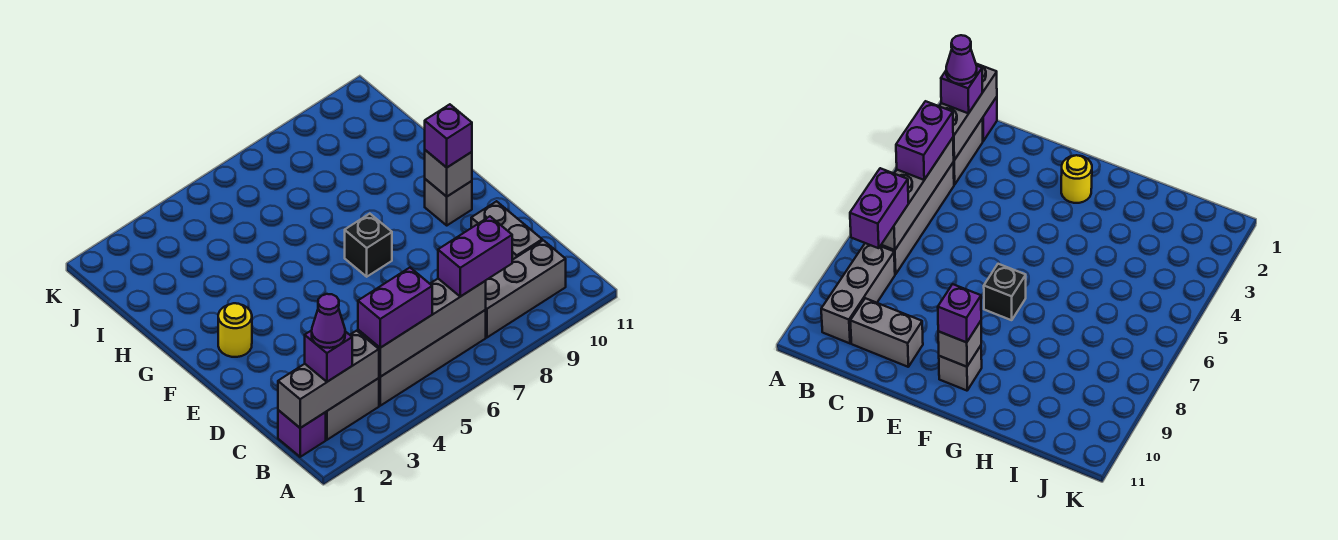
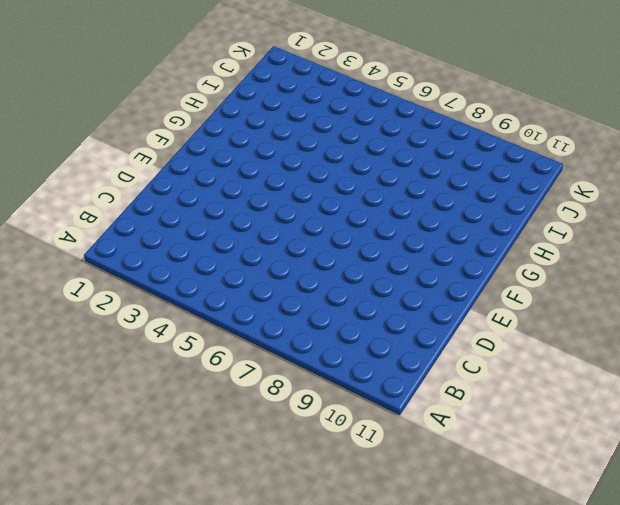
none -> purple 1x1 brick [278,410,326,457]
none -> grey 1x2 brick [326,378,379,440]
none -> grey 1x4 brick [379,310,486,406]

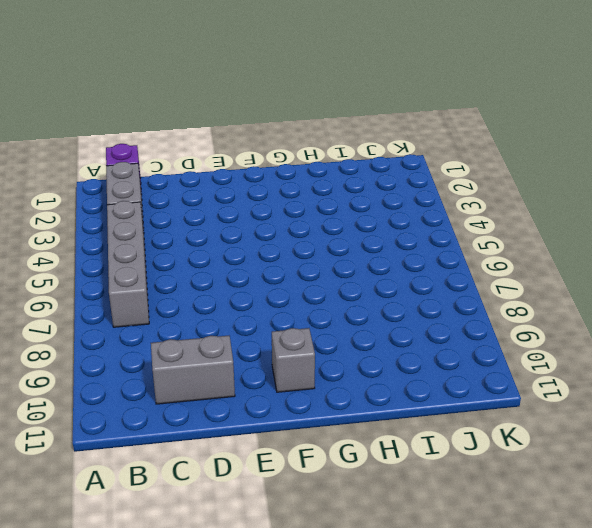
none -> grey 1x3 brick [486,240,566,338]
none -> yellow 1x1 round brick [218,303,252,357]
none -> black 1x1 brick [345,214,392,277]

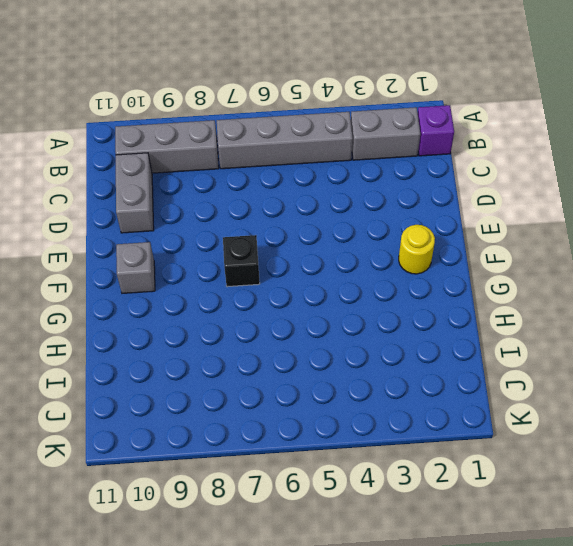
none -> grey 1x3 brick [278,331,379,428]
none -> grey 1x4 brick [358,279,486,377]
none -> grey 1x1 brick [425,150,472,197]

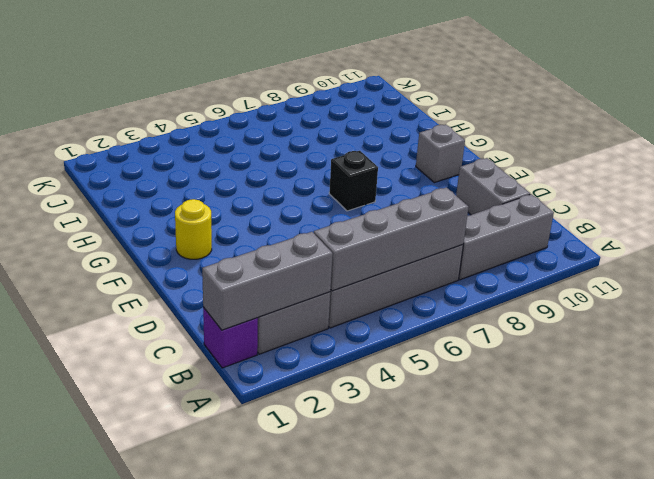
none -> grey 1x1 brick [425,150,472,197]
none -> purple 1x1 brick [305,330,352,382]
none -> purple 1x2 brick [358,268,432,348]

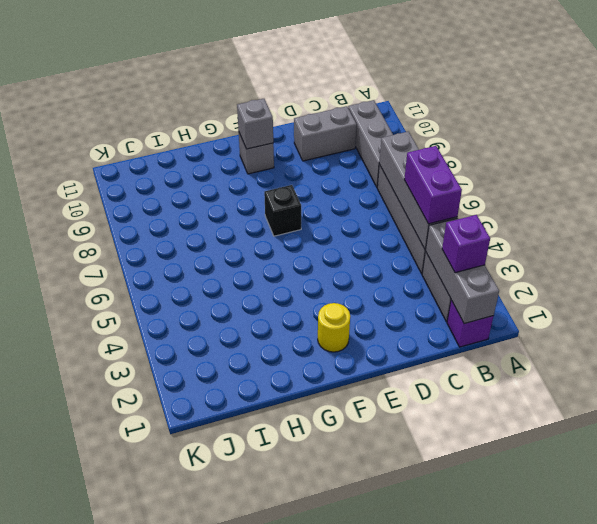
none -> purple 1x2 brick [438,216,512,297]
none -> purple 1x1 brick [425,104,472,167]
none -> purple 1x1 cone [312,294,345,348]

